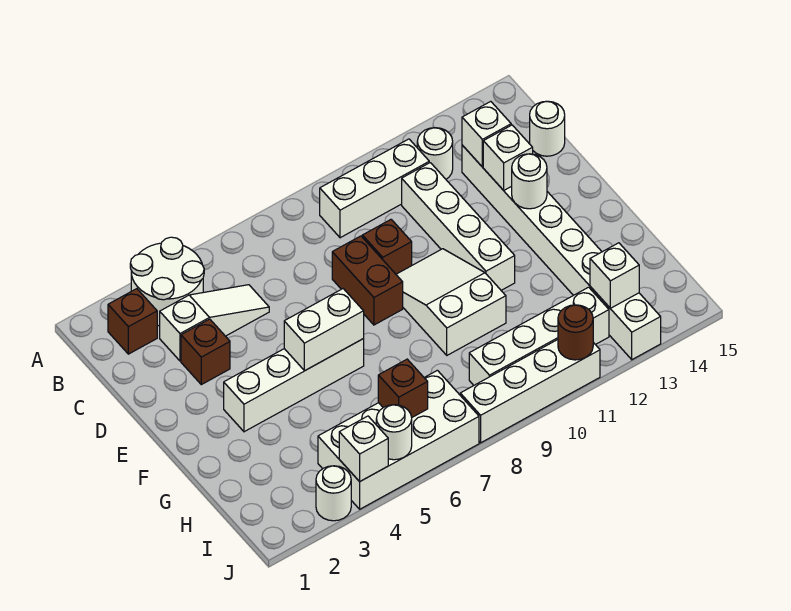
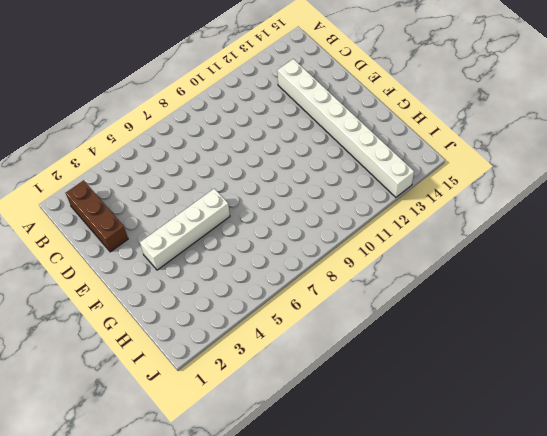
brown 1x3 brick [66,180,128,252] -> brown 1x1 brick [108,289,157,354]
none -> white 2x2 round brick [130,237,204,326]
none -> white 1x3 brick [320,139,429,238]
none -> white 1x1 round brick [417,128,453,179]

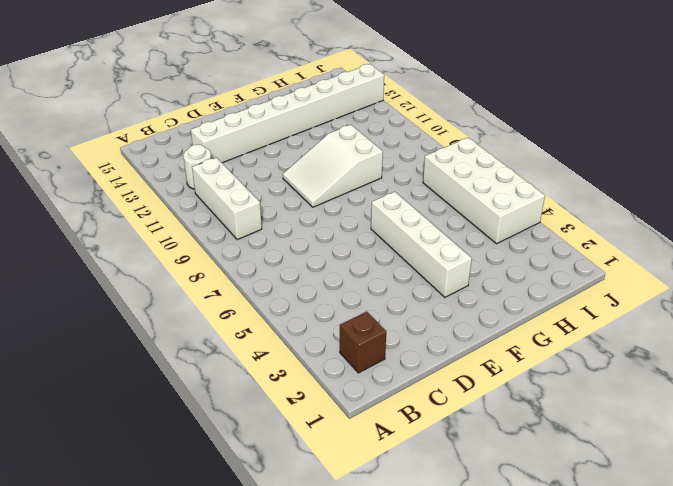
none -> white 2x2 round brick [130,237,204,326]
none -> white 1x3 slope [160,285,269,361]
none -> white 1x4 brick [402,163,515,290]

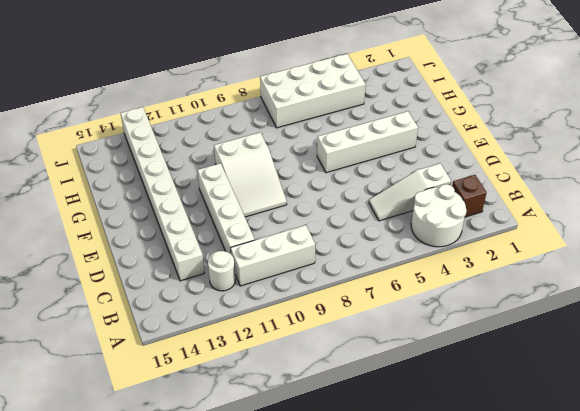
none -> white 1x1 round brick [530,101,565,156]
none -> brown 1x1 brick [181,319,230,385]
none -> brown 1x2 brick [332,236,403,325]

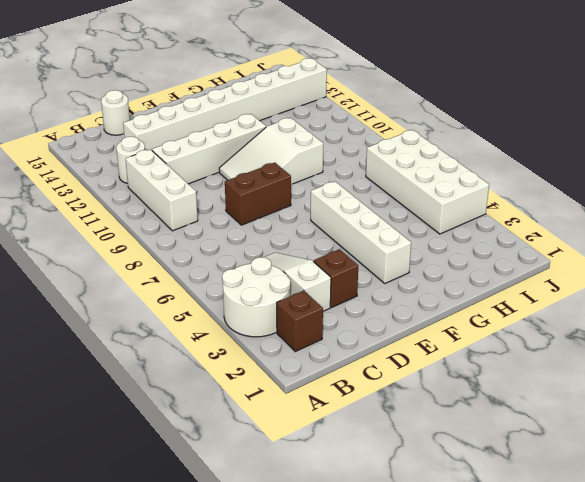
none -> brown 1x1 brick [362,220,412,274]
none -> white 1x4 brick [469,287,609,385]
none -> white 1x1 round brick [316,466,351,521]

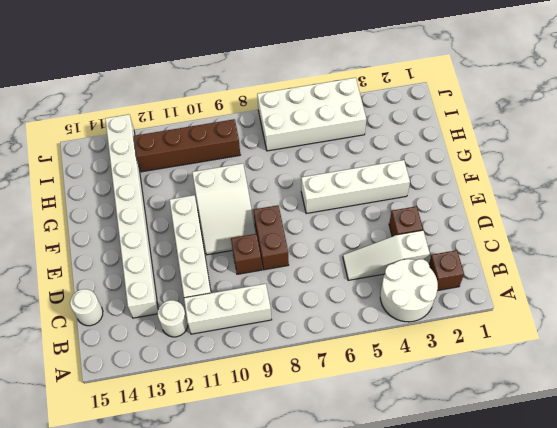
brown 1x4 brick [134,119,240,172] -> white 1x4 brick [469,287,609,385]
none -> white 1x1 round brick [316,466,351,521]
none -> white 1x4 brick [460,340,600,443]
none -> white 1x1 brick [462,101,511,167]

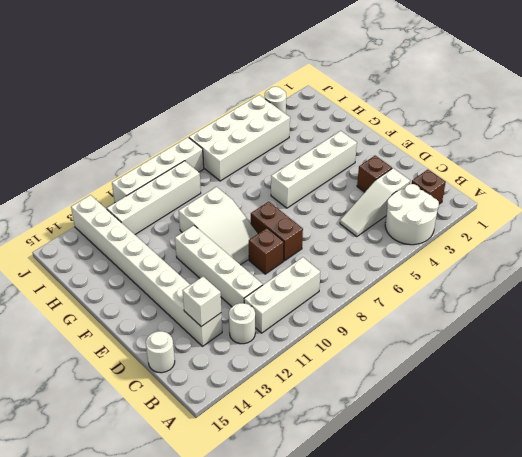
none -> white 1x1 brick [483,125,533,190]
none -> white 1x1 round brick [512,154,547,209]
none -> white 1x2 brick [284,289,364,371]

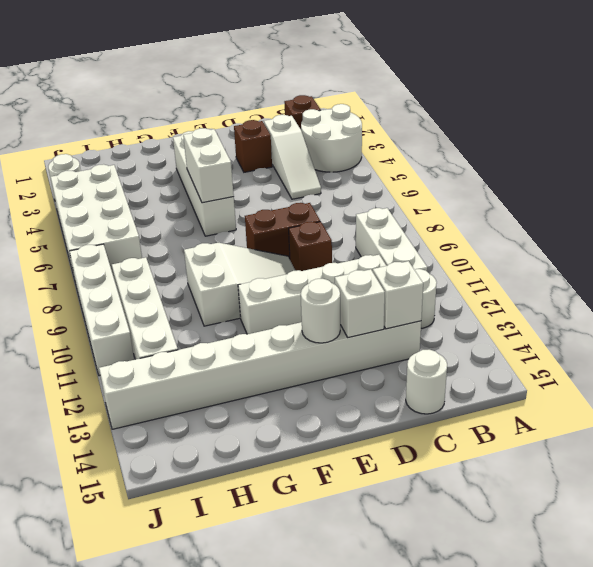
none -> brown 1x1 brick [378,359,428,417]
none -> white 1x1 brick [590,243,639,308]
none -> white 1x1 brick [339,416,388,482]

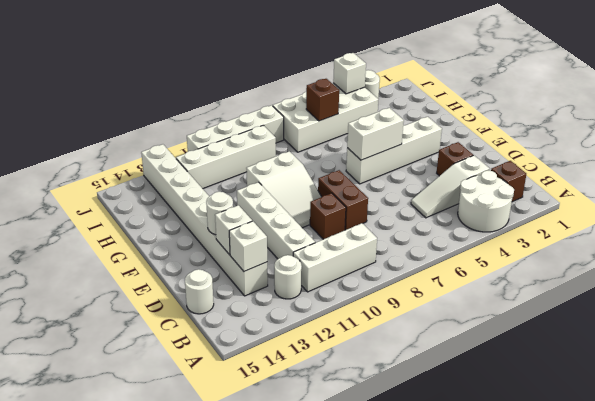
none -> white 1x1 brick [590,243,639,308]
none -> white 1x1 round brick [376,405,412,460]
none -> brown 1x1 round brick [558,305,593,360]

